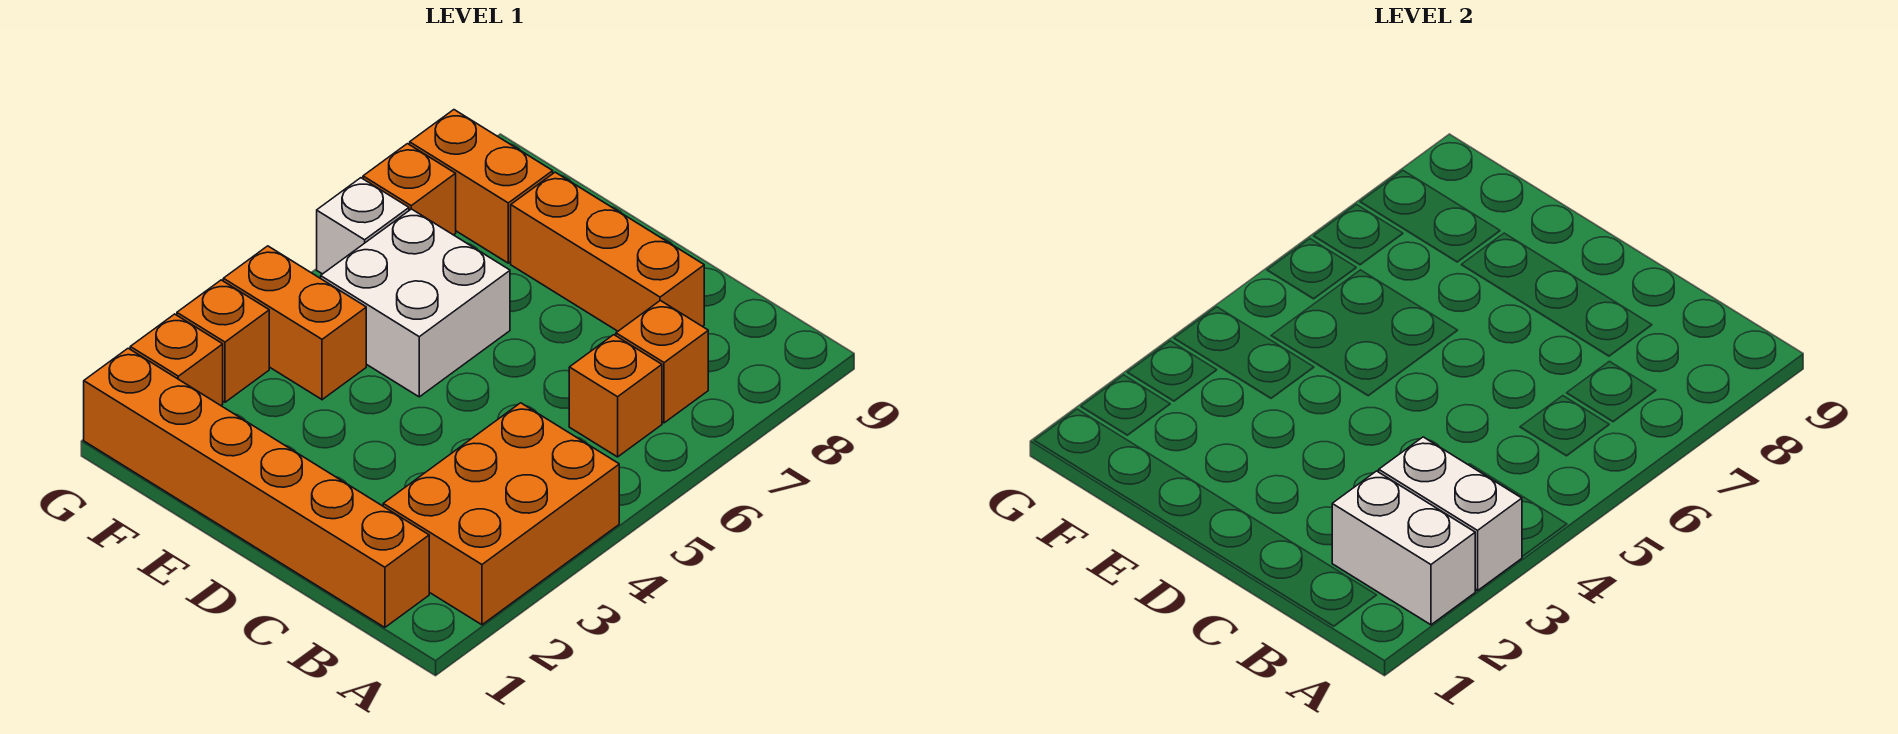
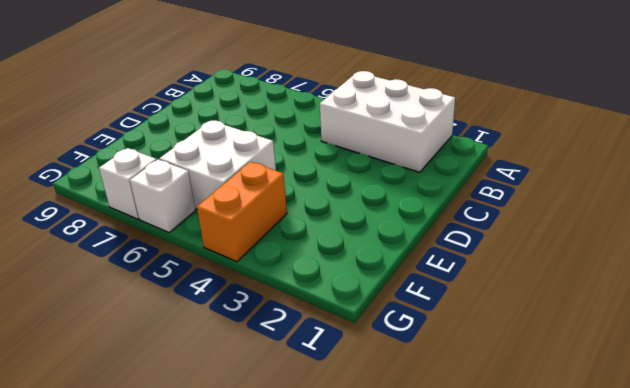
white 2x3 brick [320,71,455,172] -> orange 2x3 brick [383,403,619,625]
white 1x1 brick [99,148,157,219] -> orange 1x1 brick [363,144,456,235]
none -> orange 1x6 brick [84,348,429,627]
none -> orange 1x1 brick [569,335,662,457]
none -> orange 1x1 brick [616,301,708,423]

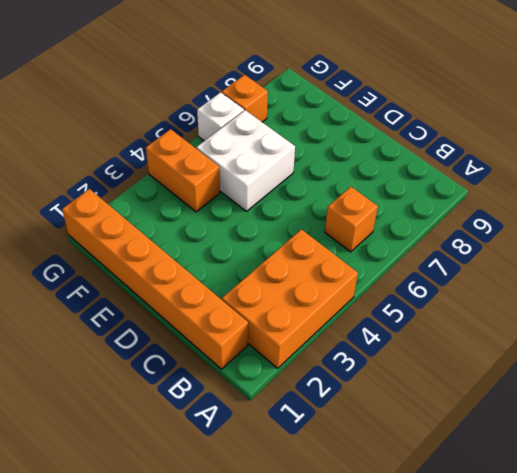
none -> orange 1x1 brick [616,301,708,423]
none -> orange 1x3 brick [511,172,704,331]
none -> orange 1x2 brick [410,110,553,263]

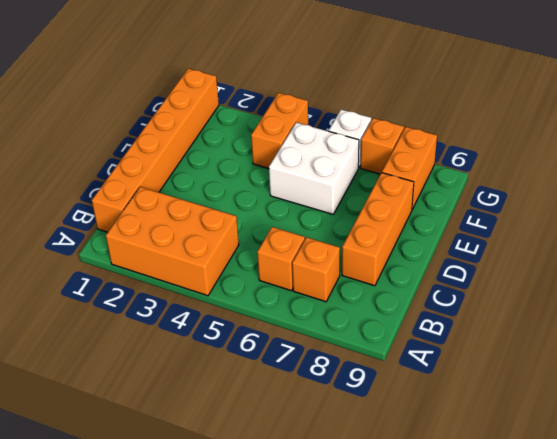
none -> orange 1x1 brick [130,314,223,405]
none -> orange 1x1 brick [177,280,269,402]
none -> white 1x2 brick [1332,471,1475,625]

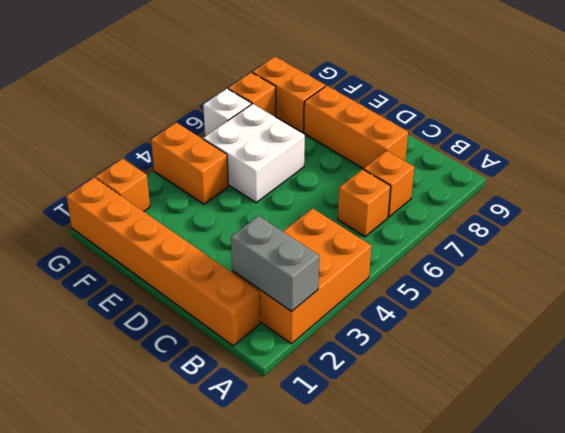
grey 1x2 brick [231,216,319,311] -> white 1x2 brick [1332,471,1475,625]
none -> orange 1x1 brick [177,280,269,402]
none -> white 1x2 brick [1379,437,1522,591]

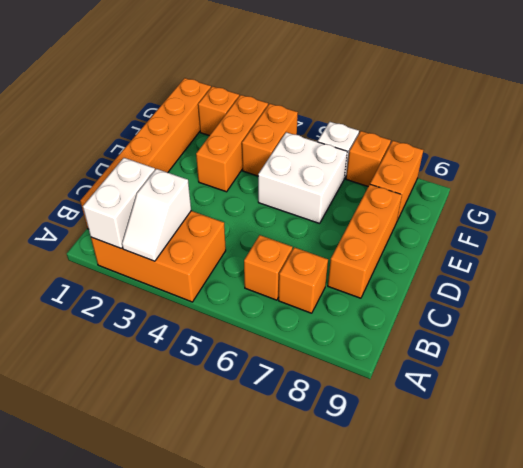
white 1x2 slope [122,169,191,261] -> white 1x2 brick [1379,437,1522,591]
orange 1x3 brick [196,95,268,192] -> orange 1x1 brick [177,280,269,402]

